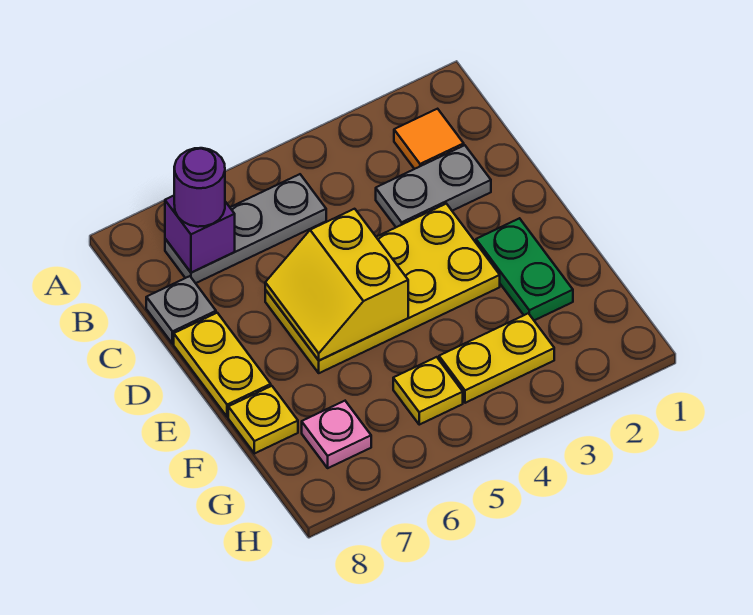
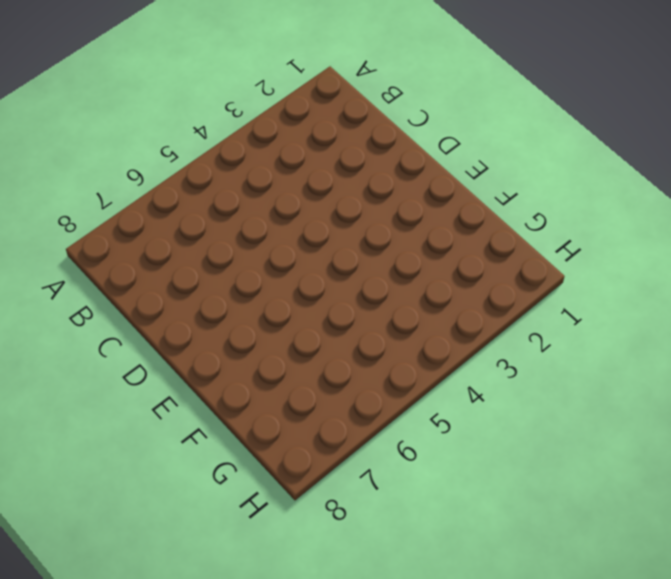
none -> orange 1x1 tile [394,109,464,169]
none -> grey 1x3 plate [165,174,326,283]
none -> grey 1x2 plate [376,145,491,227]

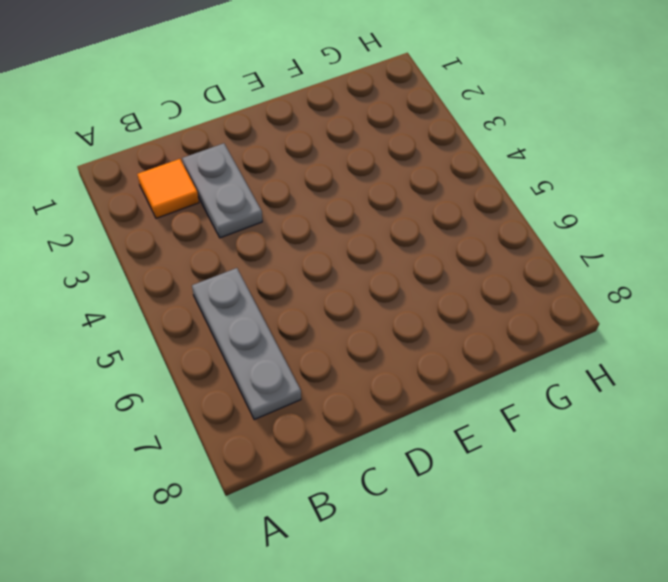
none -> grey 1x1 plate [146,276,216,344]
none -> yellow 2x4 plate [265,204,500,373]
none -> yellow 1x2 plate [174,313,271,417]

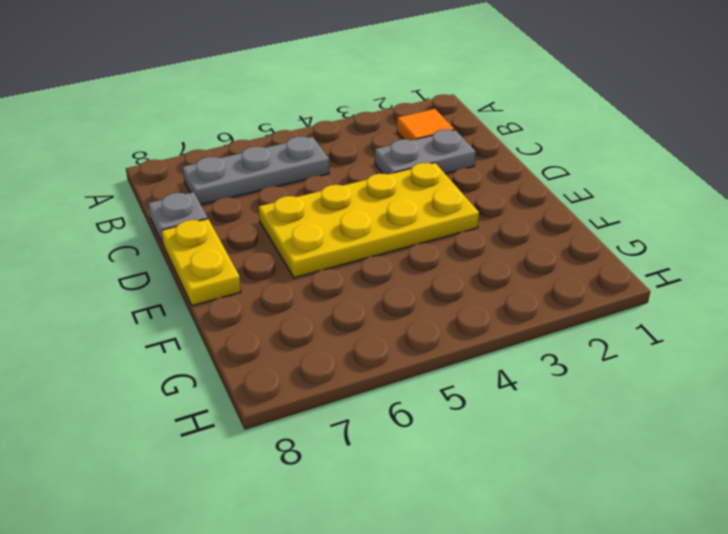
none -> green 1x2 plate [476,218,573,320]
none -> yellow 1x1 plate [228,386,298,454]
none -> yellow 1x2 plate [439,313,554,403]

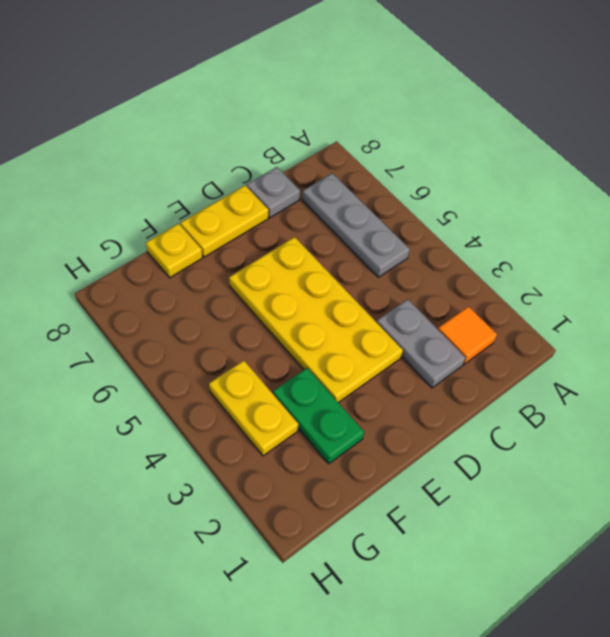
green 1x2 plate [273,368,364,464] -> green 1x2 plate turned to [476,218,573,320]
none -> yellow 1x1 plate [393,357,463,425]
none -> pink 1x1 plate [302,401,371,468]
none -> purple 1x1 brick [165,196,235,272]

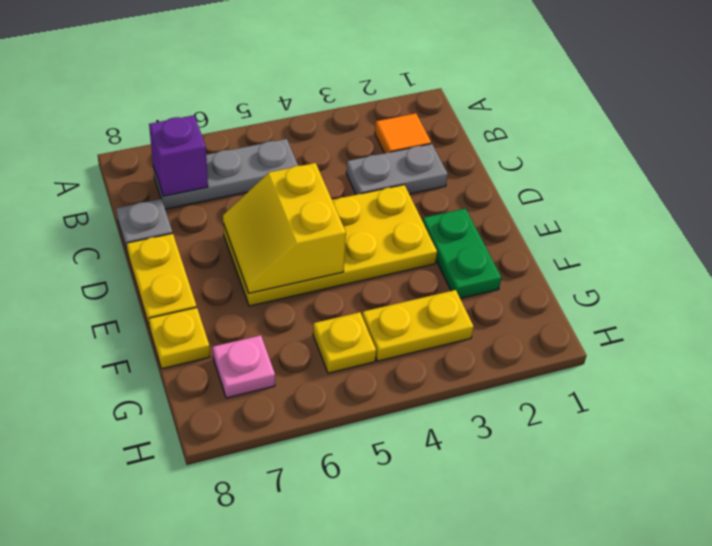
none -> purple 1x1 round brick [174,148,225,227]

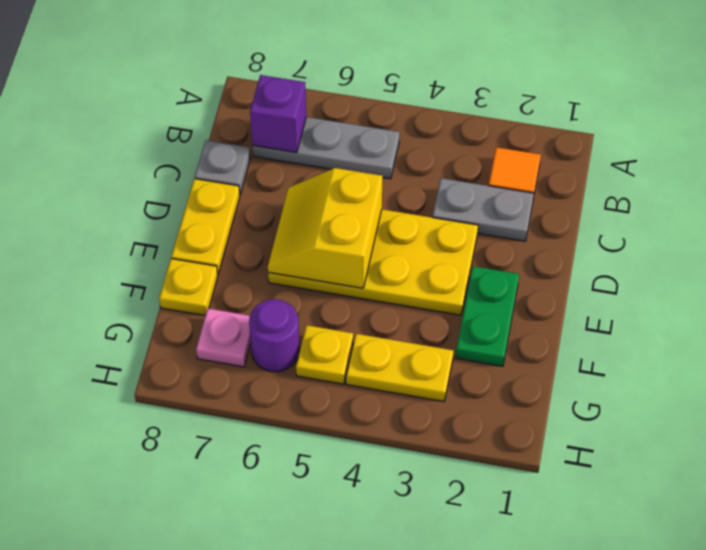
purple 1x1 round brick [249,299,300,372] -> purple 1x1 round brick moved to [174,148,225,227]

